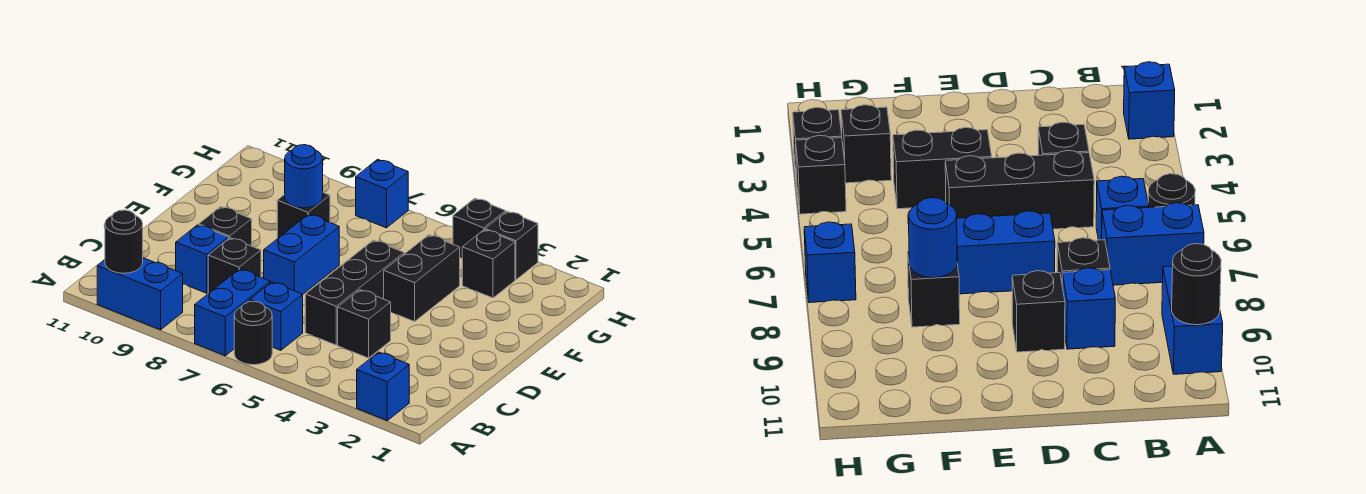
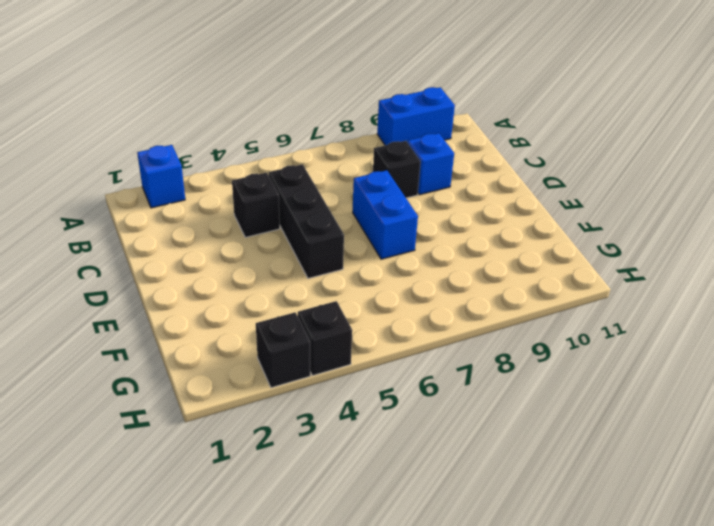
none -> black 1x1 round brick [234,301,272,365]
none -> blue 1x2 brick [195,269,270,356]
none -> blue 1x1 brick [250,282,303,350]

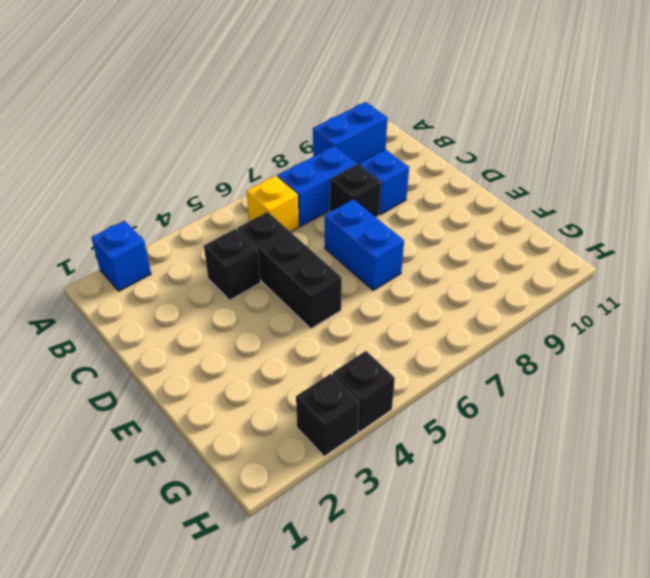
yellow 1x1 brick [247,176,299,232] -> blue 1x1 brick [250,282,303,350]
blue 1x2 brick [277,146,357,227] -> blue 1x2 brick turned to [195,269,270,356]
none -> black 1x1 round brick [234,301,272,365]
none -> black 1x1 brick [199,207,252,246]
none -> black 1x2 brick [384,235,460,322]

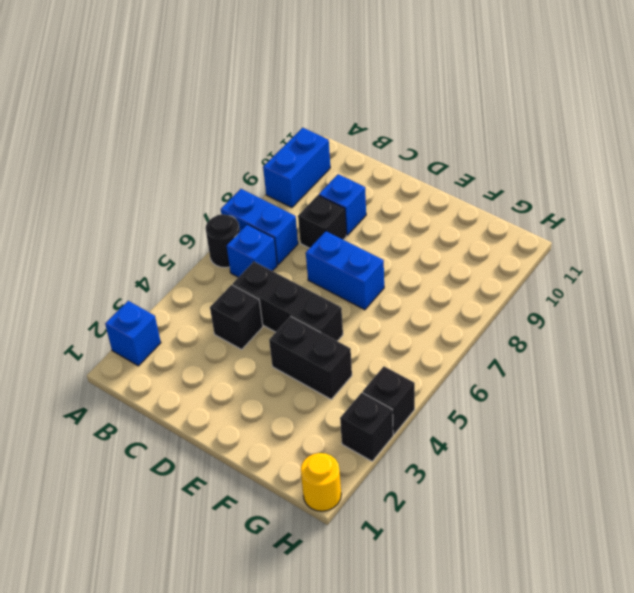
yellow 1x1 round brick [301,453,341,511] -> none
none -> black 1x1 brick [199,207,252,246]
none -> black 1x1 brick [277,193,330,239]
none -> black 1x1 brick [462,230,515,298]

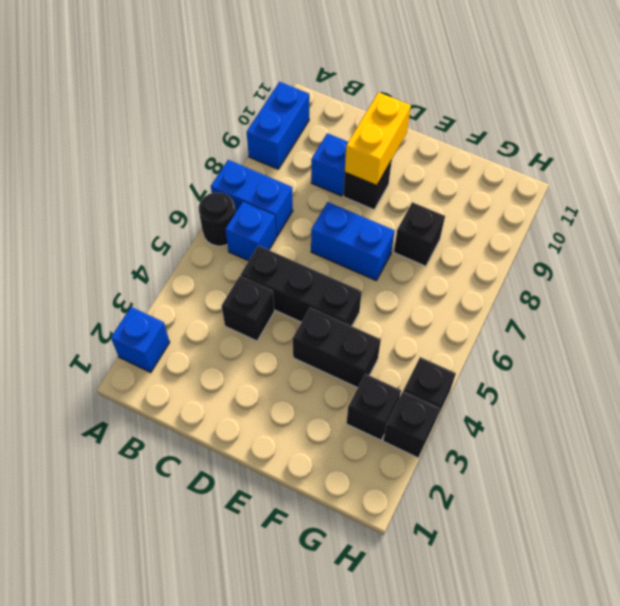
yellow 1x2 brick [345,92,411,186] -> none
none -> black 1x1 brick [208,238,261,293]
none -> blue 1x1 brick [356,159,408,228]
none -> black 1x1 round brick [105,210,143,273]

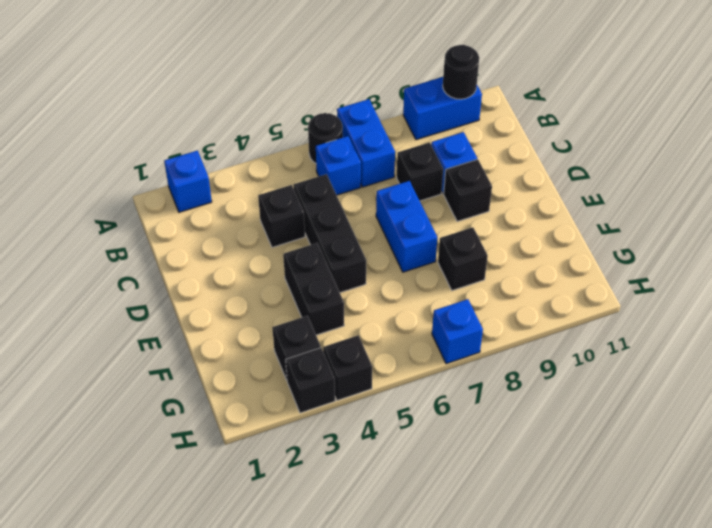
none -> blue 1x1 round brick [285,145,323,208]

